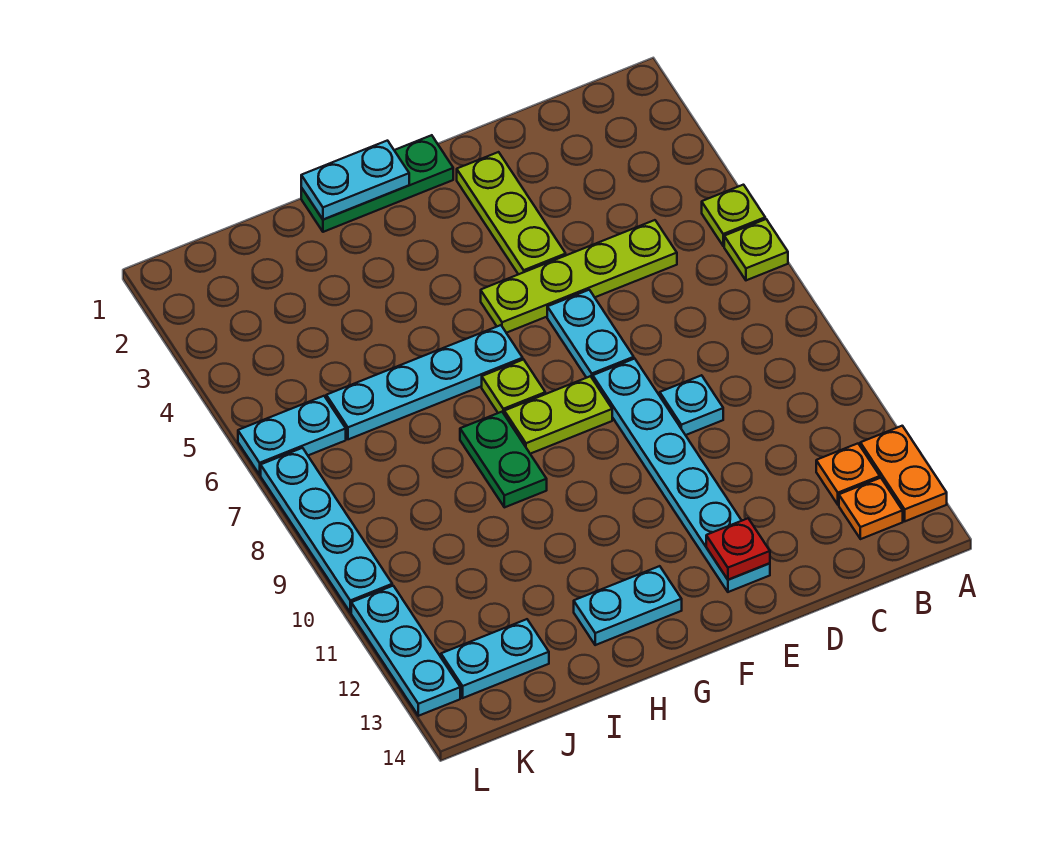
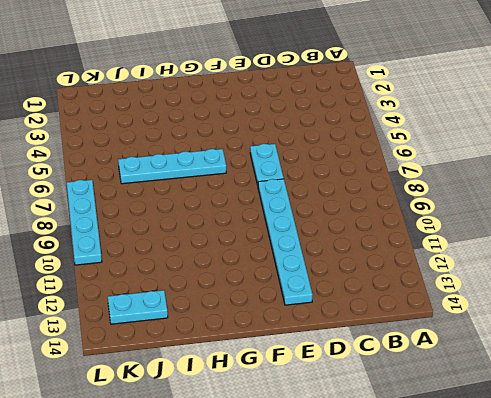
none -> lime 1x1 plate [702,185,765,246]
none -> lime 1x1 plate [724,219,788,280]
none -> orange 1x2 plate [860,426,947,521]

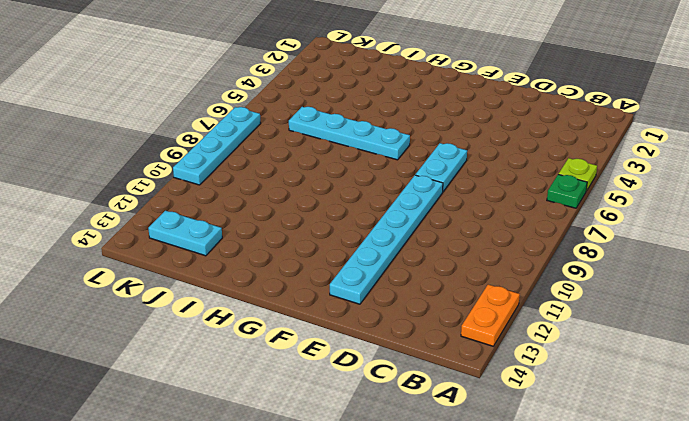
green 1x1 plate [547,174,587,208] -> lime 1x1 plate [724,219,788,280]
none -> orange 1x1 plate [816,444,880,505]
none -> orange 1x1 plate [839,478,903,539]
none -> lime 1x4 plate [481,220,677,333]

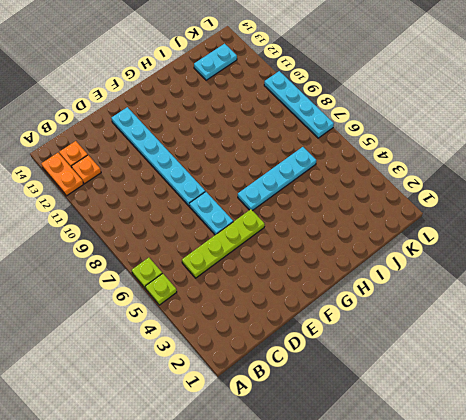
none -> cyan 1x1 plate [660,375,723,435]
none -> lime 1x3 plate [457,152,566,274]
none -> green 1x3 plate [301,135,453,232]

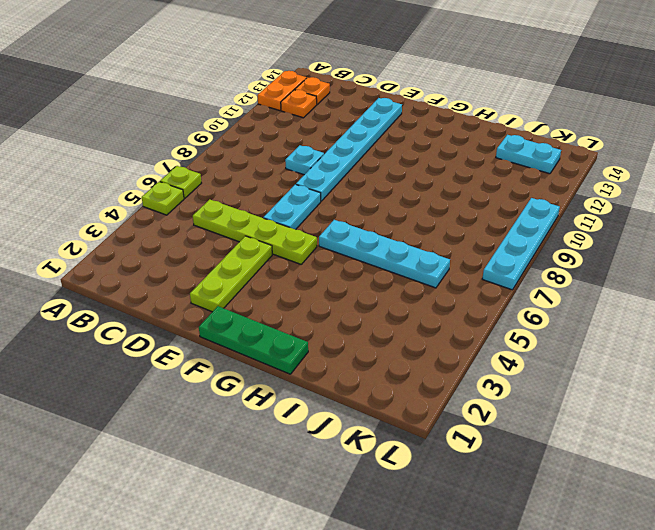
none -> lime 1x2 plate [504,376,612,454]
none -> lime 1x1 plate [482,359,545,413]
none -> cyan 1x2 plate [574,566,682,645]

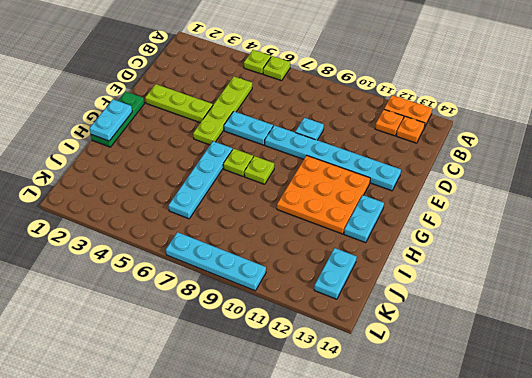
orange 3x3 plate [277,155,370,234] -> none
lime 1x1 plate [244,156,274,184] -> lime 1x2 plate [504,376,612,454]
none -> green 1x2 plate [460,412,547,507]
none -> cyan 1x2 plate [238,396,346,475]
none -> cyan 1x3 plate [351,586,460,716]

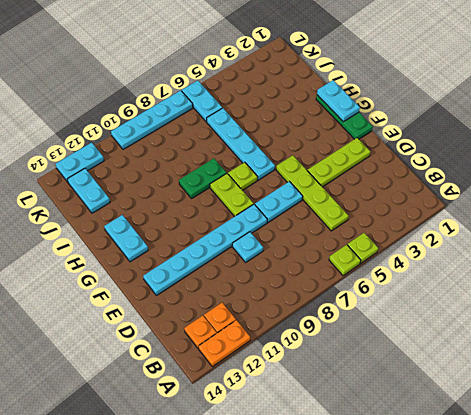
cyan 1x2 plate [56,142,104,182] -> cyan 1x3 plate [351,586,460,716]
none -> red 1x1 plate [706,518,770,580]

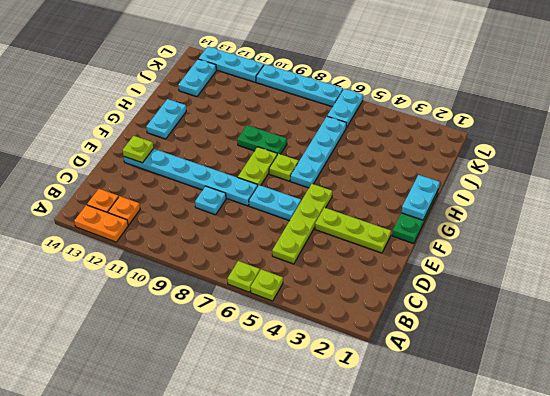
lime 1x1 plate [123,136,153,163] -> red 1x1 plate [706,518,770,580]

